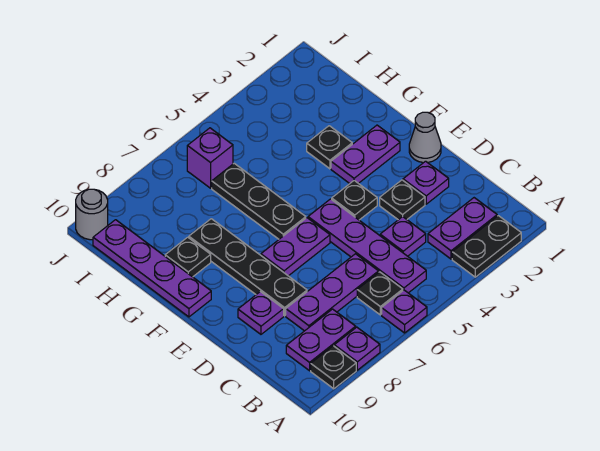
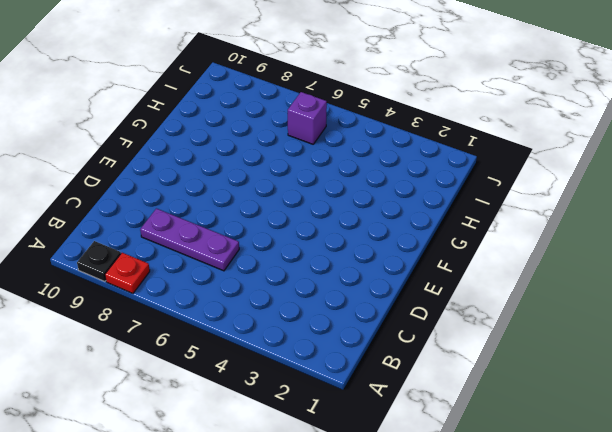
red 1x1 plate [105,253,150,293] -> purple 1x1 plate [334,327,380,370]
none -> black 1x2 plate [452,216,521,277]
none -> purple 1x1 plate [382,290,427,333]
none -> purple 1x2 plate [428,198,497,259]

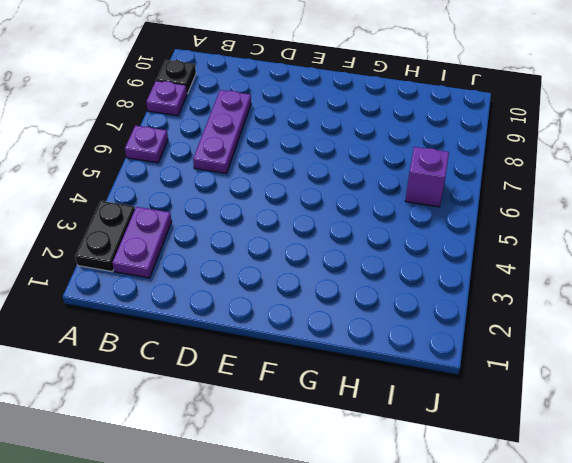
none -> purple 1x4 plate [308,199,426,293]
none -> black 1x1 plate [357,272,403,315]
none -> purple 1x2 plate [286,309,356,371]

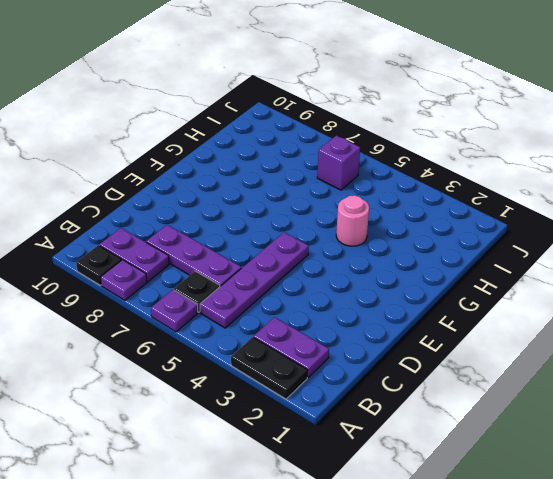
pink 1x1 round brick [336,195,369,246] -> none
none -> purple 1x1 plate [380,217,426,256]
none -> purple 1x1 plate [403,161,449,204]
none -> black 1x1 plate [380,180,425,220]

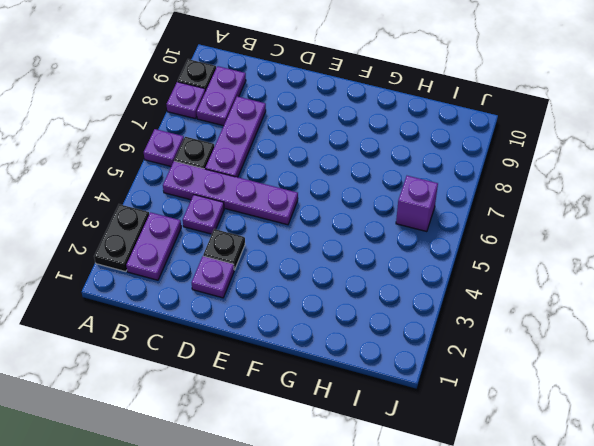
none -> black 1x4 plate [189,219,307,316]
none -> purple 1x1 plate [238,292,284,334]
none -> grey 1x1 cone [409,112,441,163]

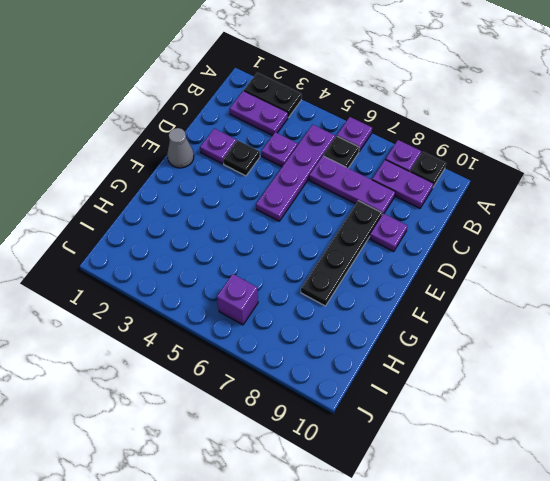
none -> black 1x1 plate [332,181,377,220]
none -> purple 1x2 plate [261,218,330,276]
none -> purple 1x2 plate [331,125,400,184]

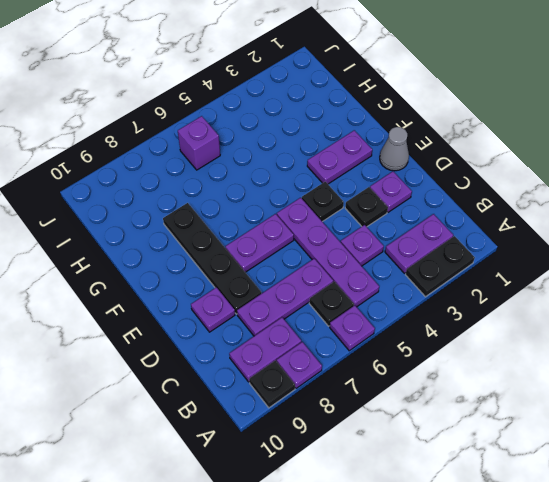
none -> black 1x3 plate [212,163,306,239]
none -> purple 1x4 plate [93,220,211,317]
none -> black 1x1 plate [307,126,352,169]

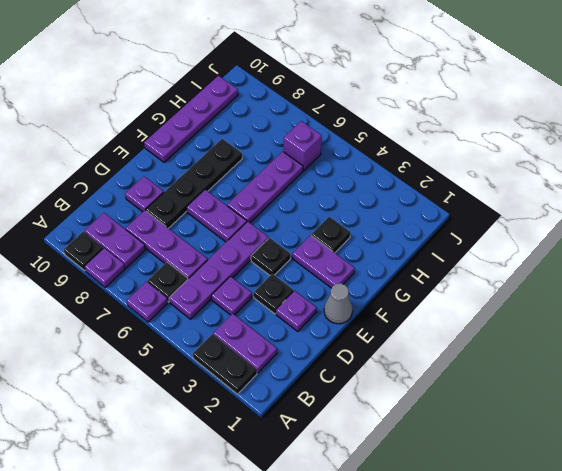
purple 1x3 plate [227,151,303,223] -> black 1x3 plate [212,163,306,239]
none -> black 1x1 plate [165,237,211,277]
none -> grey 1x1 round brick [76,189,108,240]

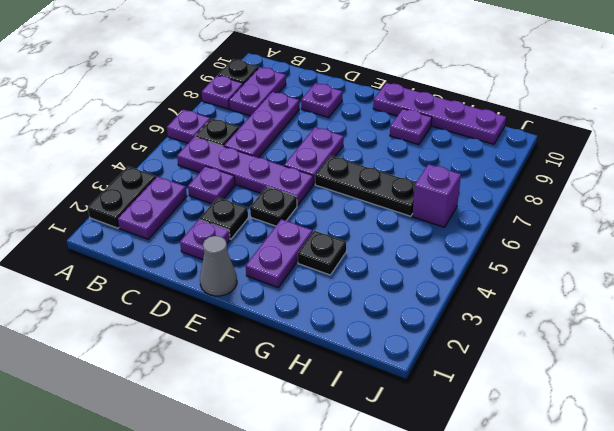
purple 1x1 plate [390,109,432,145] -> black 1x1 plate [165,237,211,277]
none -> black 1x4 plate [189,219,307,316]
none -> grey 1x1 round brick [76,189,108,240]

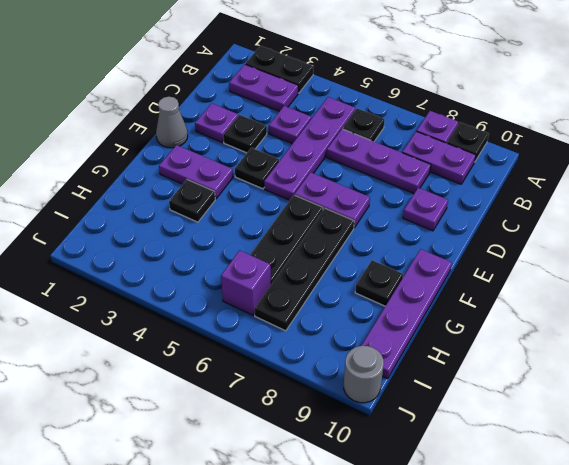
black 1x4 plate [255,208,354,331] -> black 1x4 plate moved to [189,219,307,316]
none -> purple 1x1 plate [382,290,427,333]

